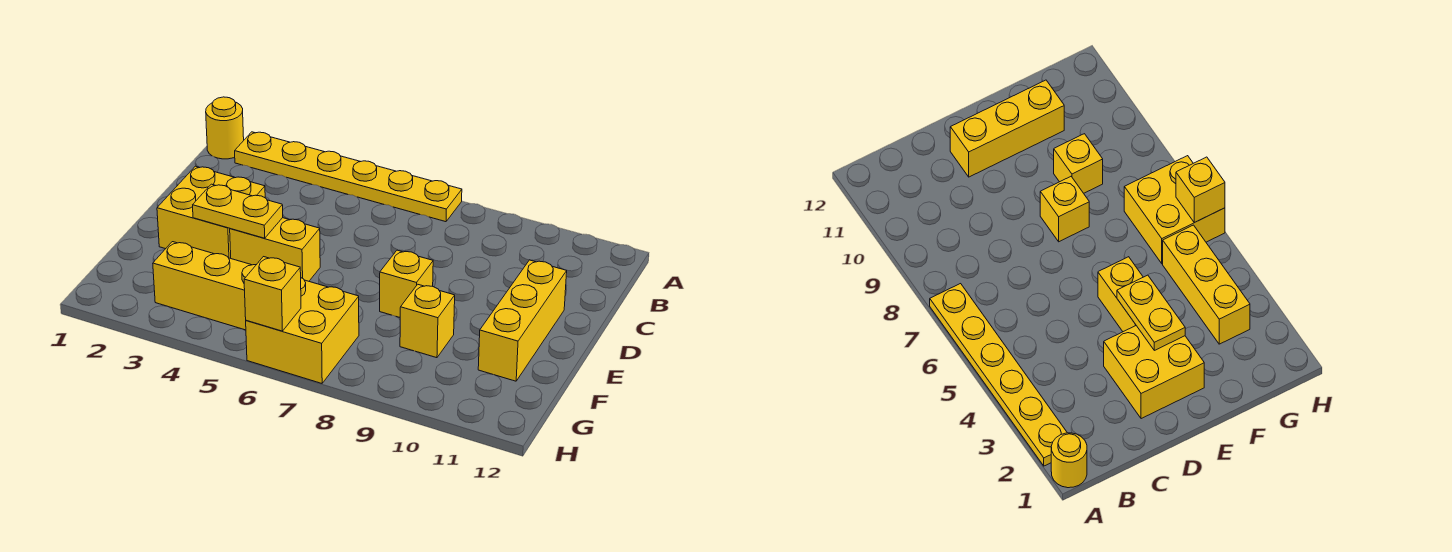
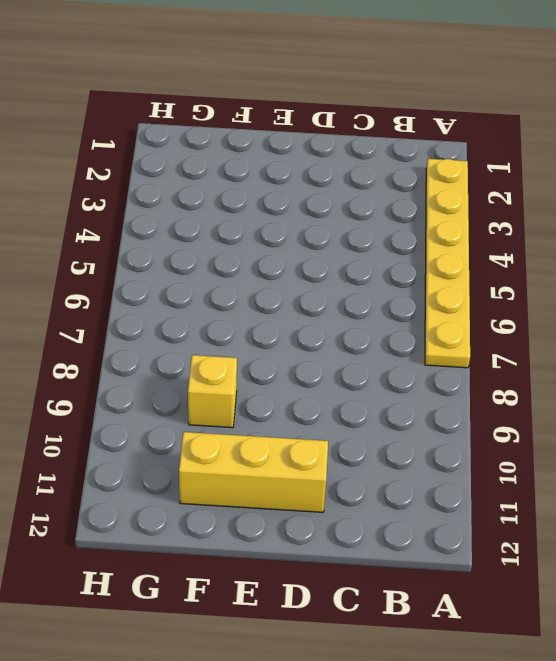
none -> yellow 1x1 round brick [206,97,244,159]
none -> yellow 2x2 brick [157,166,265,258]

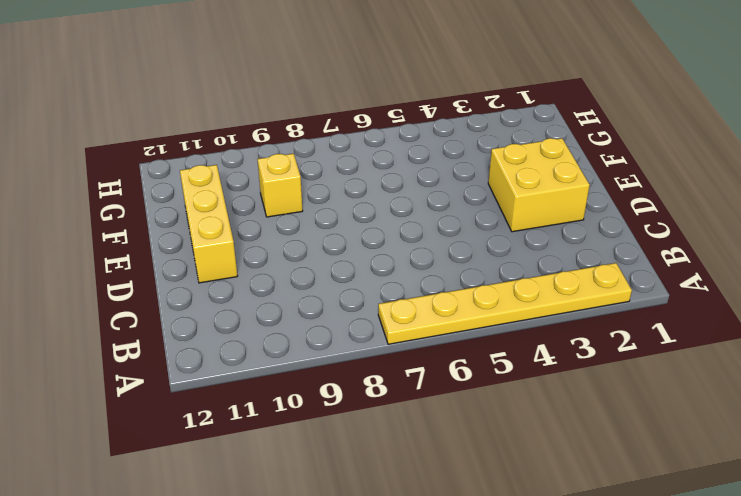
none -> yellow 1x1 round brick [206,97,244,159]
none -> yellow 1x2 brick [230,218,320,281]

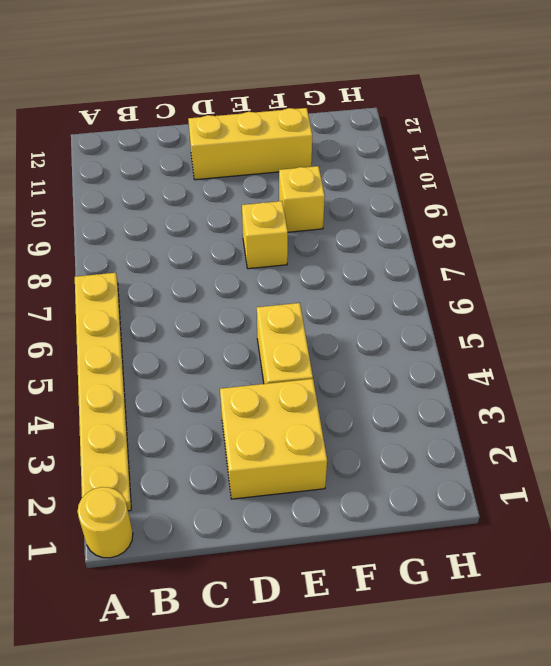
none -> yellow 1x3 brick [153,242,256,330]
none -> yellow 2x2 brick [246,278,359,383]

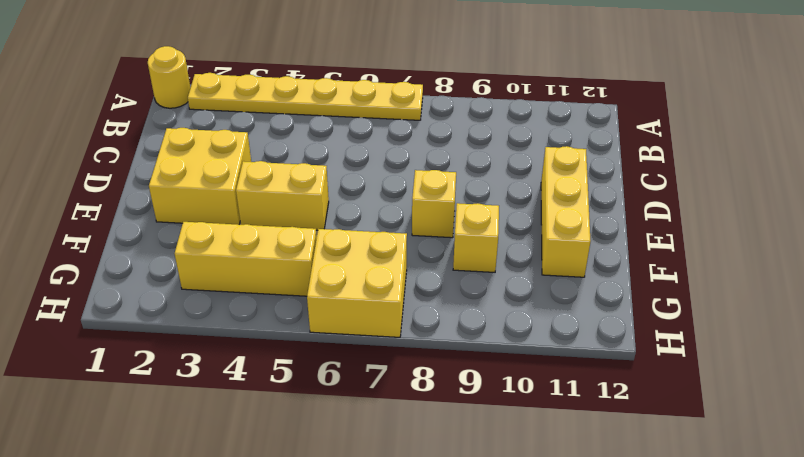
none -> yellow 1x2 plate [193,184,283,238]
none -> yellow 1x1 brick [244,257,301,331]

